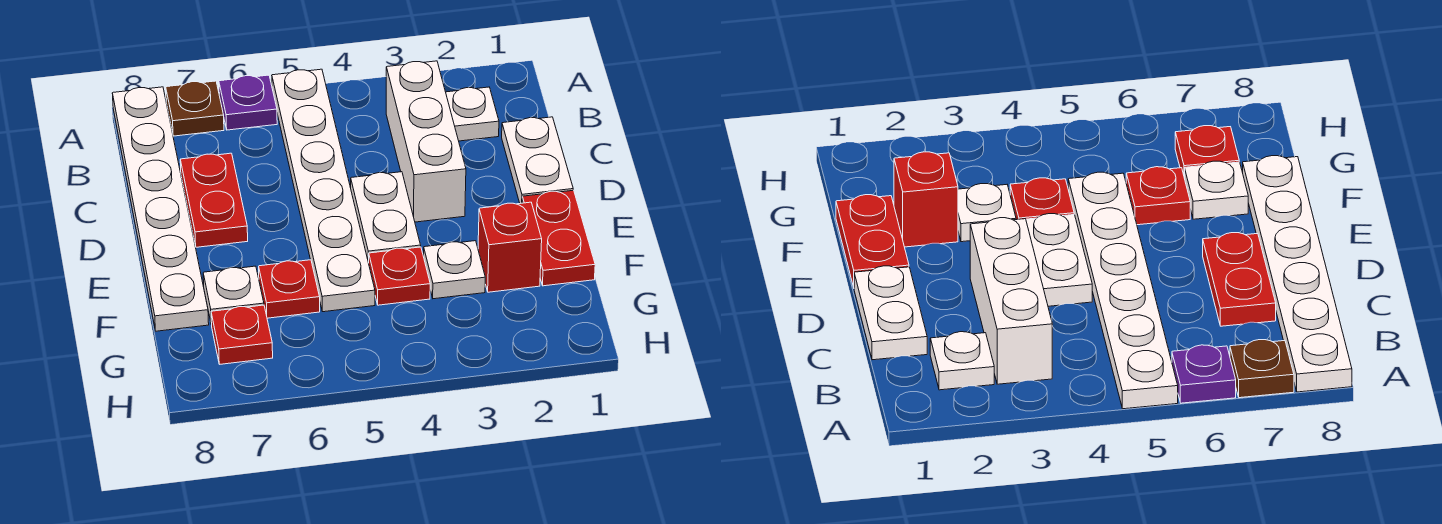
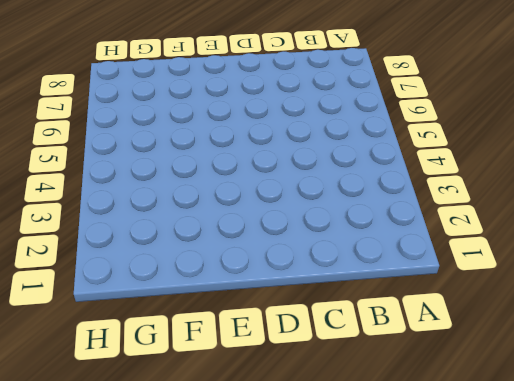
none -> white 1x6 plate [272,69,375,312]
none -> purple 1x1 plate [219,75,277,130]
none -> brown 1x1 plate [166,81,224,136]

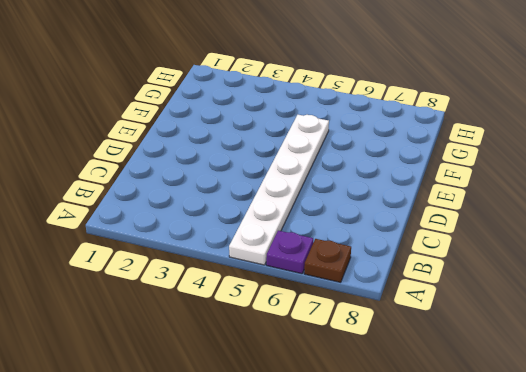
none -> white 1x6 plate [112,87,209,331]
none -> white 1x1 plate [446,87,499,141]
none -> white 1x3 brick [386,61,466,222]

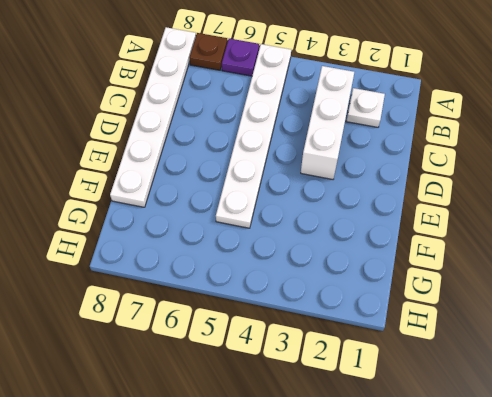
none -> white 1x2 plate [502,117,573,203]
none -> red 1x2 plate [180,153,248,247]
none -> white 1x2 plate [351,172,421,263]

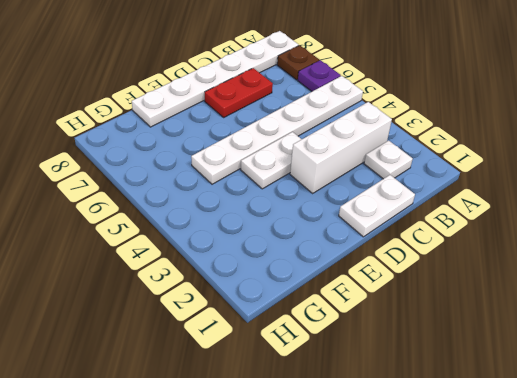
none -> red 1x2 plate [522,190,595,286]
none -> red 1x1 brick [478,202,542,292]
none -> white 1x1 plate [424,241,485,299]

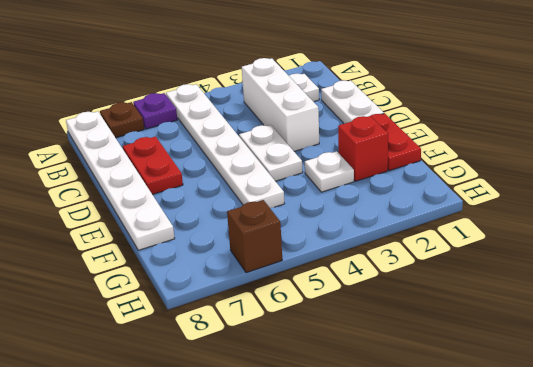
brown 1x1 brick [227,200,282,273] -> none
none -> red 1x1 plate [369,247,430,305]
none -> red 1x1 plate [259,260,320,318]
none -> white 1x1 plate [203,266,264,325]

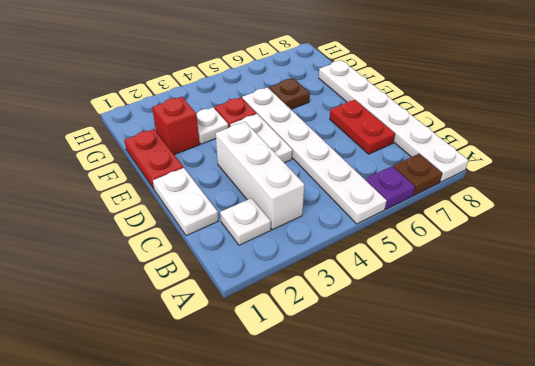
brown 1x1 plate [269,78,310,109] -> red 1x1 plate [259,260,320,318]
none -> white 1x1 plate [203,266,264,325]
none -> red 1x1 plate [211,305,273,364]

